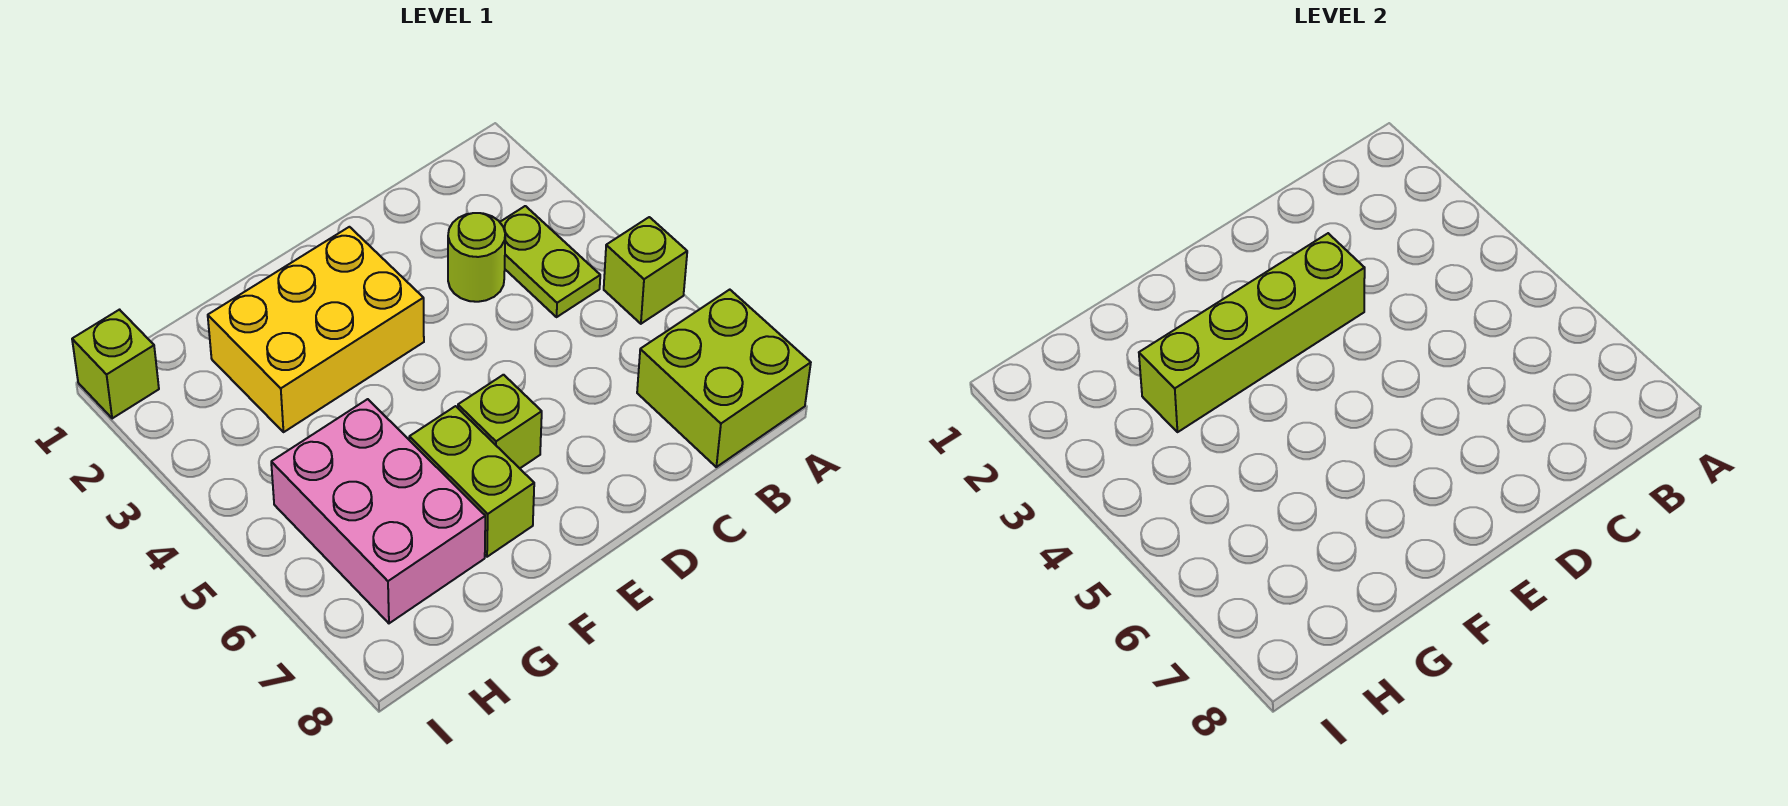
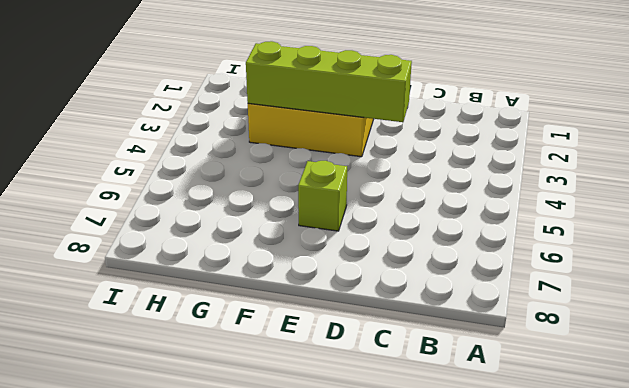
none -> lime 1x1 brick [604,217,687,324]
none -> lime 2x2 brick [637,290,811,467]

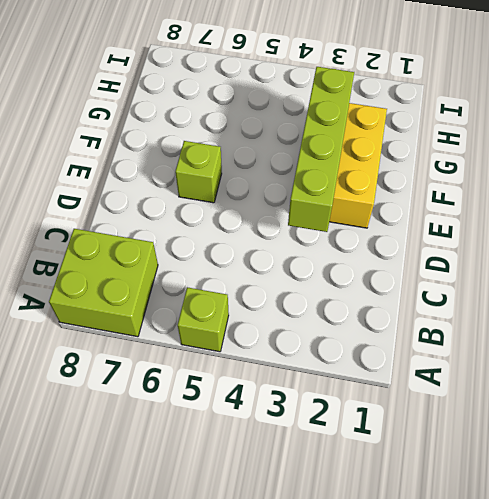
none -> lime 1x2 plate [500,206,600,317]
none -> lime 1x1 round brick [448,213,505,302]

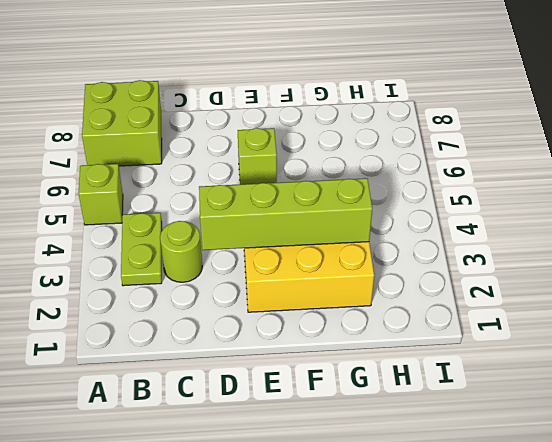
none -> lime 1x2 brick [409,406,534,557]
none -> pink 2x3 brick [271,399,485,623]

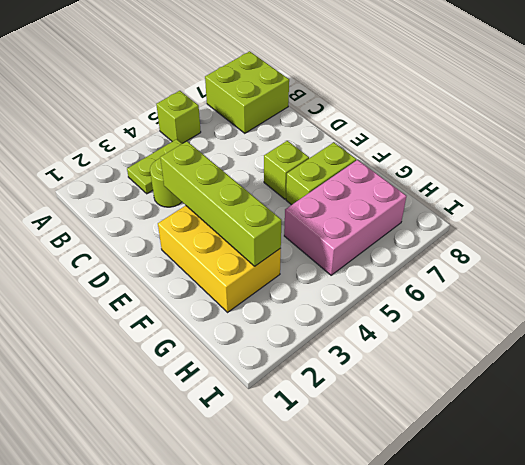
none -> lime 1x1 brick [72,310,159,419]

